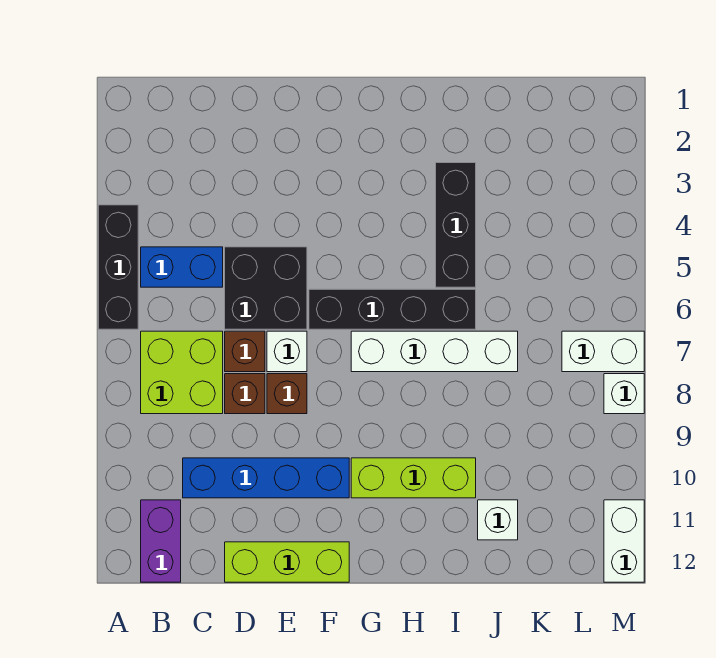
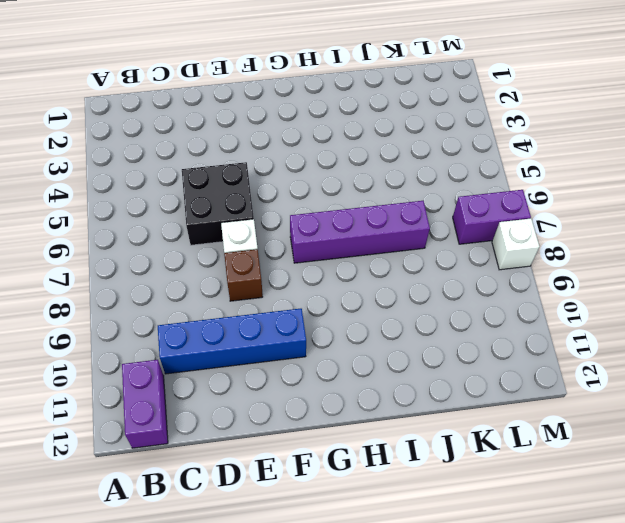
purple 1x4 brick [290,201,430,263] -> white 1x4 brick [351,331,518,372]
purple 1x2 brick [453,190,531,244] -> white 1x2 brick [562,331,644,372]
none -> black 1x3 brick [98,205,138,329]
none -> blue 1x2 brick [141,247,223,287]
none -> lime 2x2 brick [141,331,223,414]

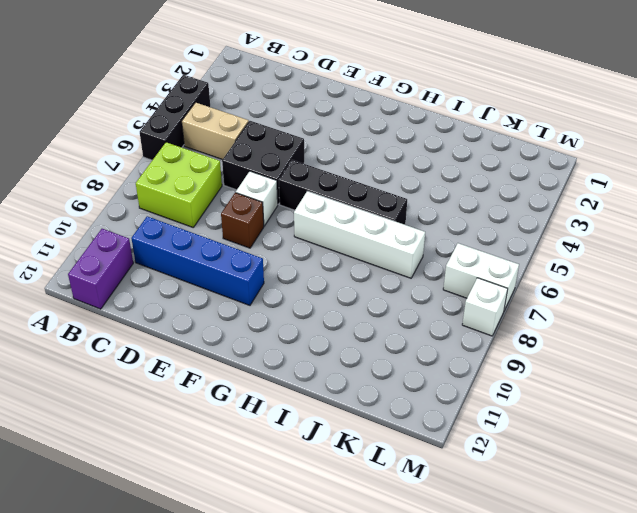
tan 1x2 brick [182,102,249,160] -> blue 1x2 brick [141,247,223,287]
none -> brown 1x1 brick [225,331,265,372]
none -> brown 1x1 brick [225,374,265,414]
none -> lime 1x3 brick [225,542,349,582]

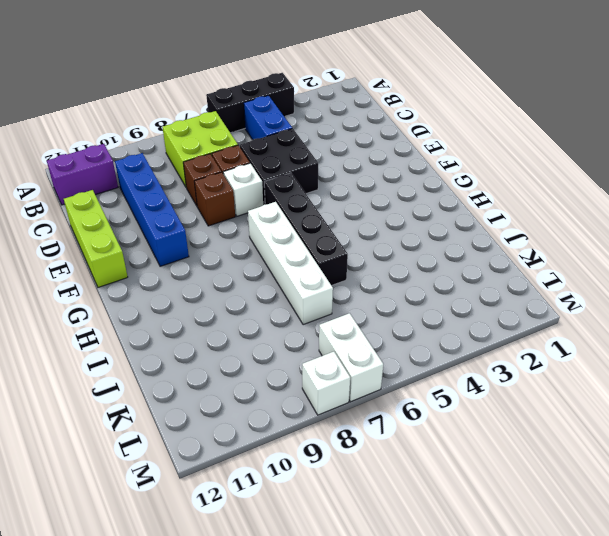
none -> lime 1x3 brick [351,458,476,498]
none -> black 1x3 brick [436,163,476,287]
none -> white 1x1 brick [478,500,518,540]

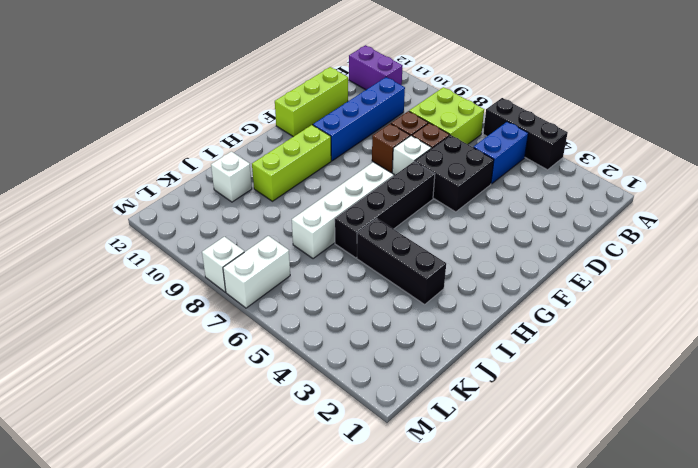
none -> white 1x2 brick [604,500,644,582]

